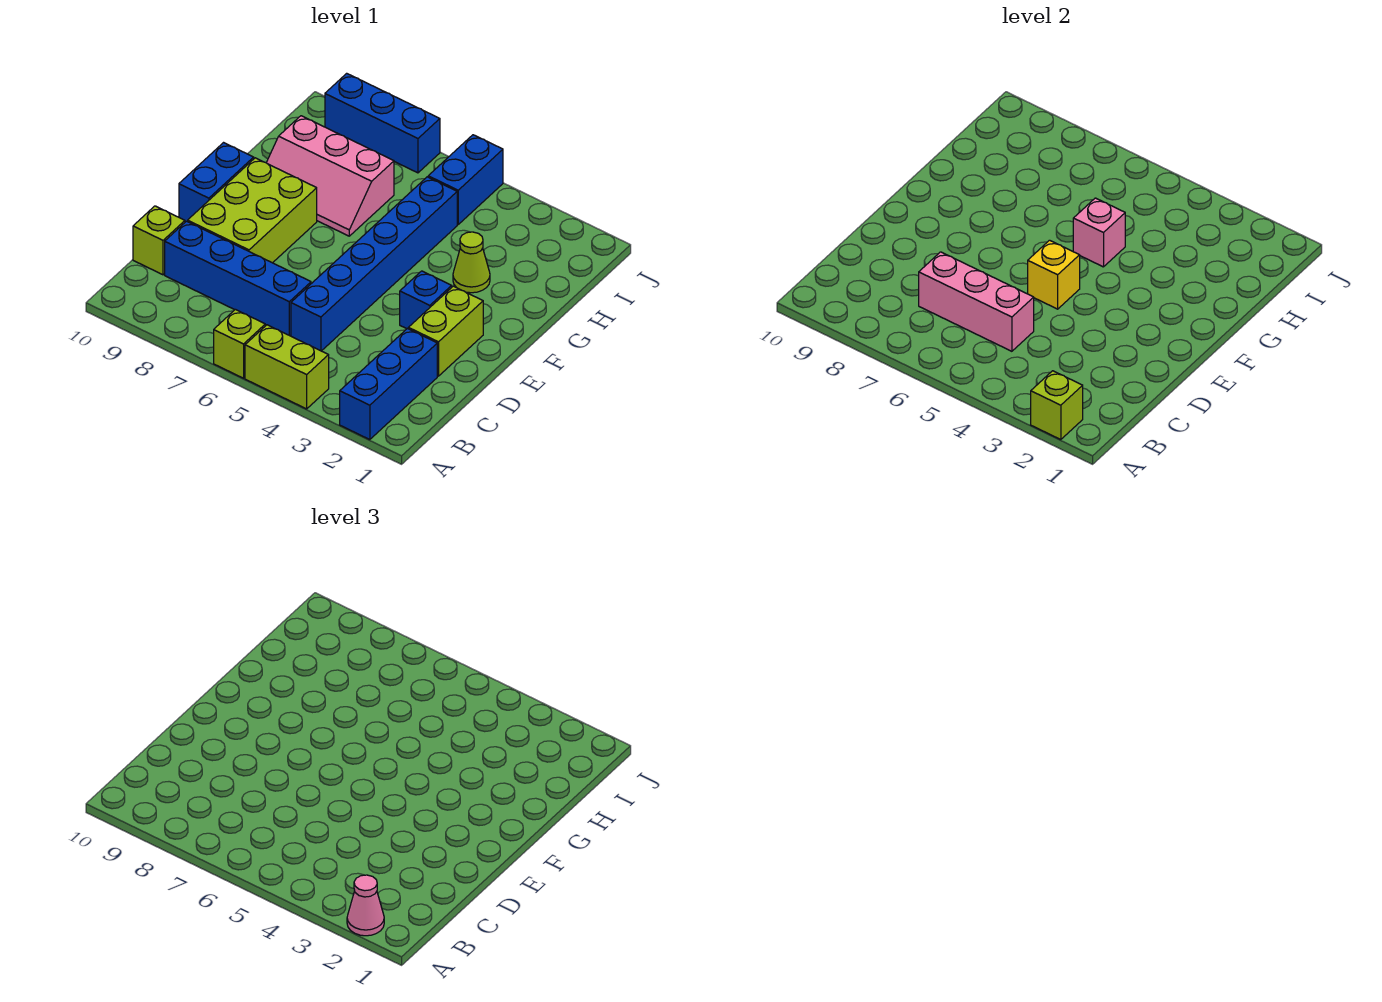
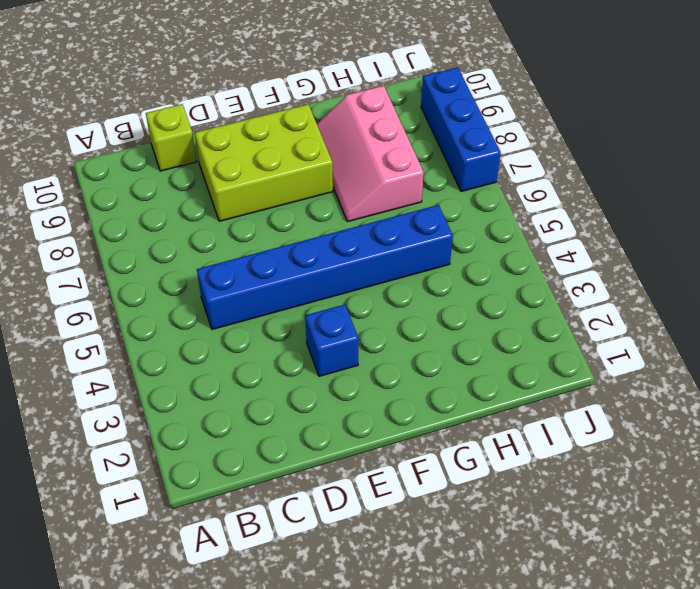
none -> blue 1x3 brick [340,329,437,440]
none -> lime 1x2 brick [245,325,329,409]
none -> lime 1x1 brick [214,310,265,378]

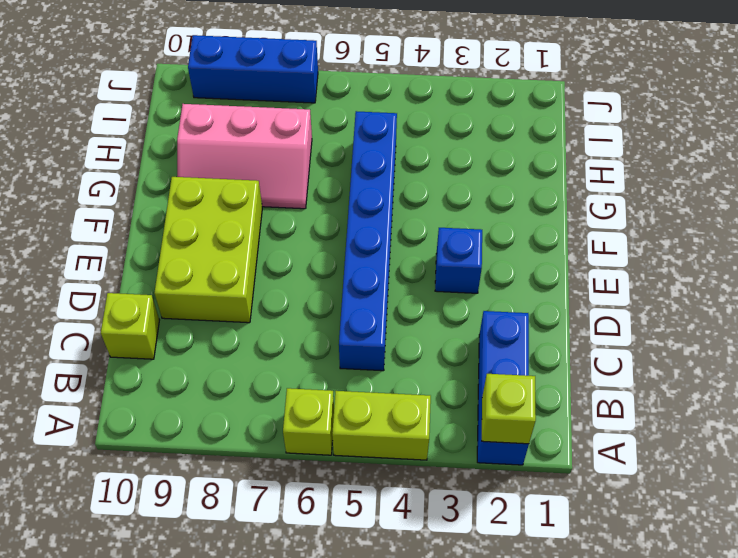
none -> blue 1x4 brick [165,221,311,336]
none -> lime 1x2 brick [408,286,483,376]
none -> blue 1x2 brick [179,143,254,222]

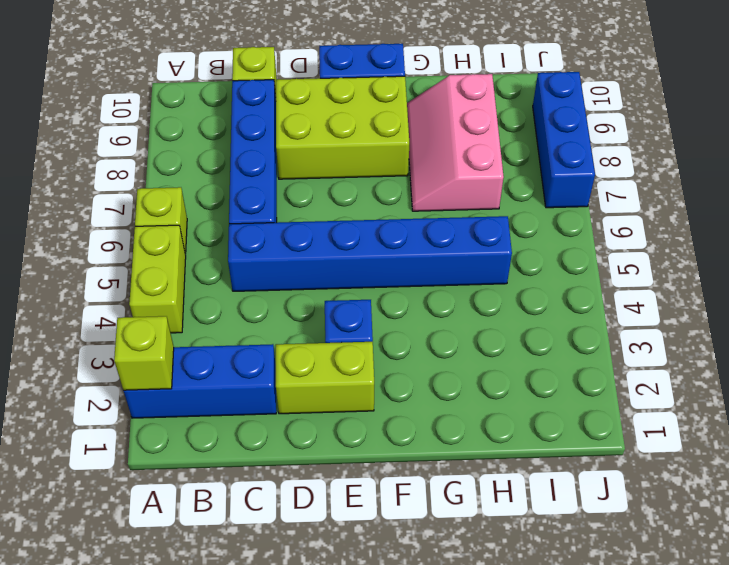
none -> lime 1x1 cone [453,232,490,293]
none -> blue 1x2 brick [428,135,503,224]
none -> pink 1x3 brick [919,252,1034,351]

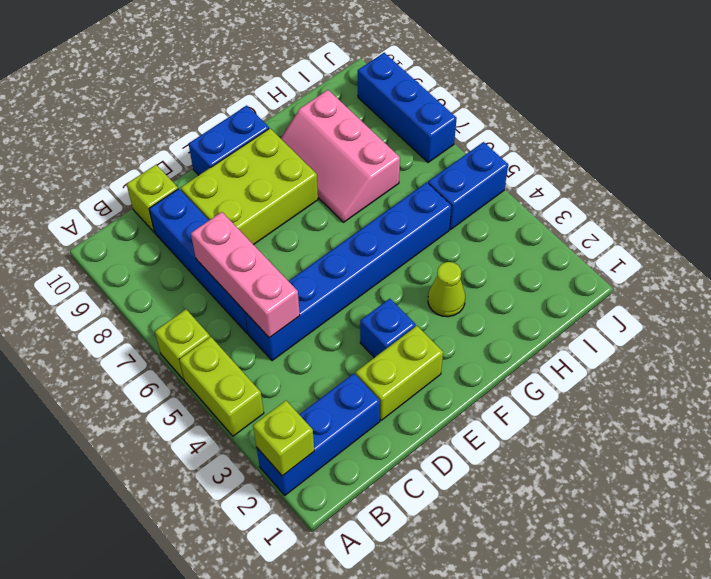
none -> yellow 1x1 brick [1028,240,1080,309]
none -> pink 1x1 brick [1073,198,1125,267]
none -> pink 1x1 cone [347,875,384,936]

